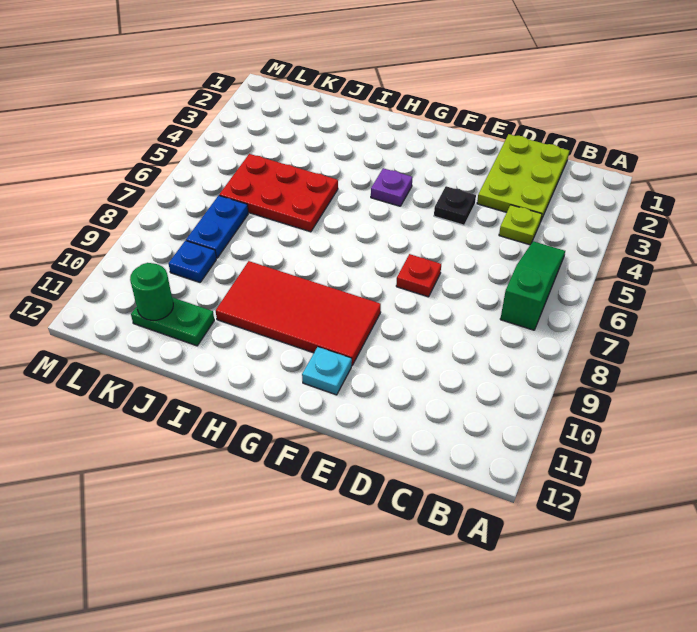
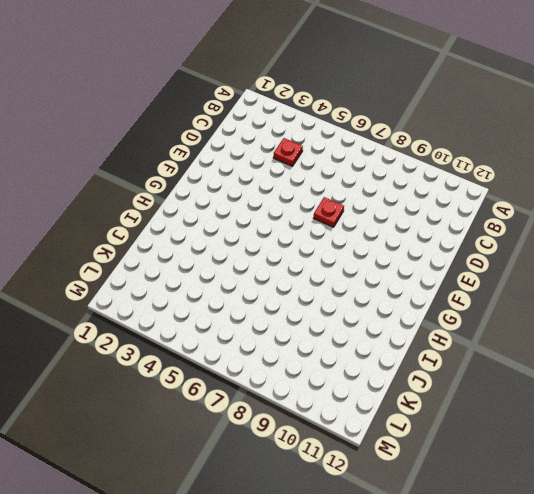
red 1x1 plate [273,138,303,166] -> lime 1x1 plate [499,205,542,245]
none -> green 1x3 slope [500,241,565,330]
none -> lime 2x3 plate [477,134,569,220]
none -> black 1x1 plate [434,186,476,225]

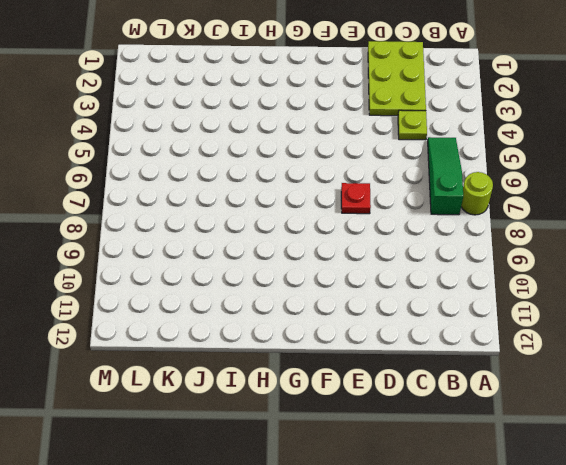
lime 1x1 round brick [461,172,493,215] -> none
none -> black 1x1 plate [434,186,476,225]
none -> red 2x4 tile [216,261,381,366]
none -> cyan 1x1 plate [302,347,352,395]

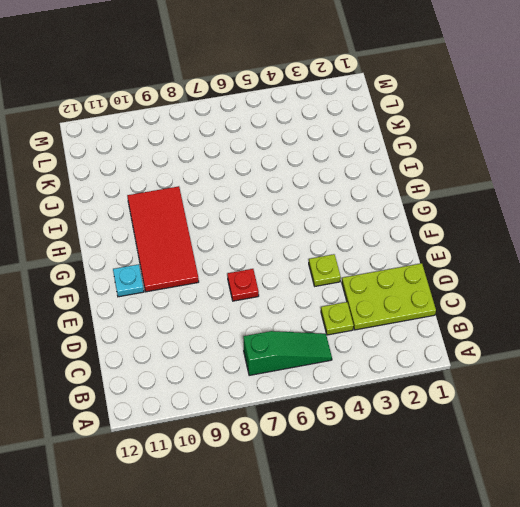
lime 1x1 plate [309,254,341,286] -> black 1x1 plate [434,186,476,225]
none -> purple 1x1 plate [371,168,413,206]
none -> red 2x3 plate [219,154,338,232]
none -> green 1x2 plate [131,297,214,346]

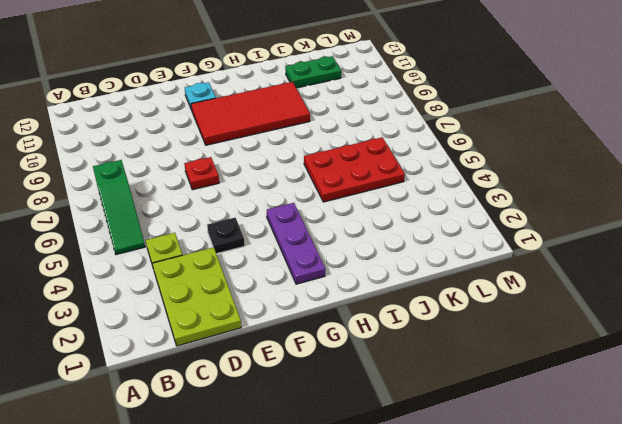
purple 1x3 plate [267,203,325,284] -> purple 1x1 plate [371,168,413,206]
none -> blue 1x2 plate [186,195,248,258]
none -> blue 1x1 plate [169,241,216,282]
none -> green 1x1 round brick [130,263,173,320]

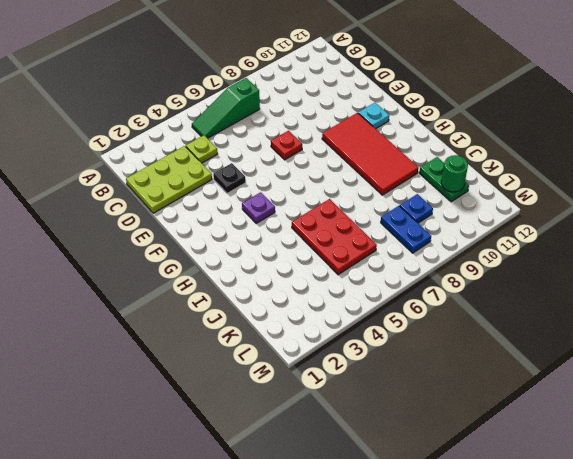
blue 1x2 plate [381,206,431,253] -> blue 1x2 plate turned to [186,195,248,258]

